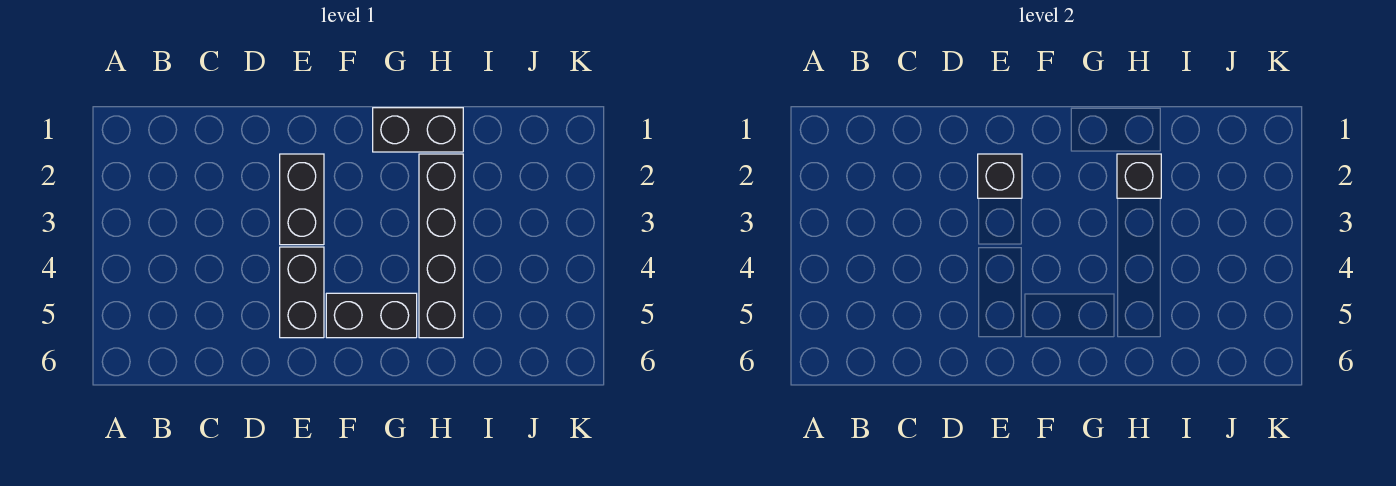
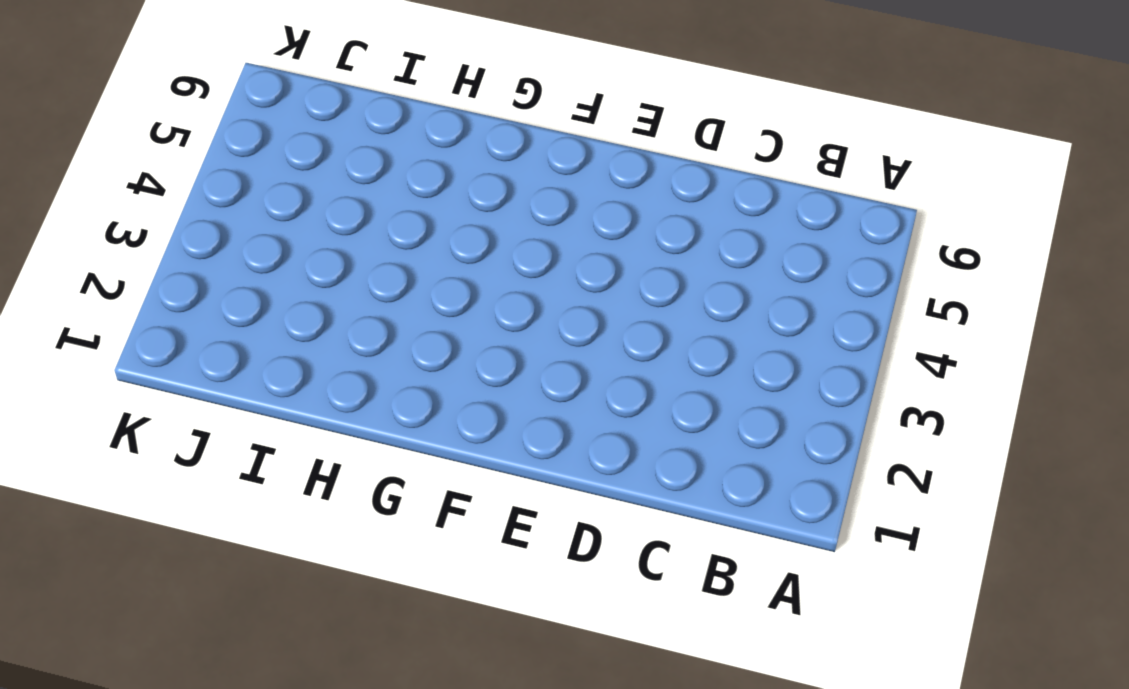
none -> black 1x2 brick [280,154,324,245]
none -> black 1x2 brick [280,247,324,338]

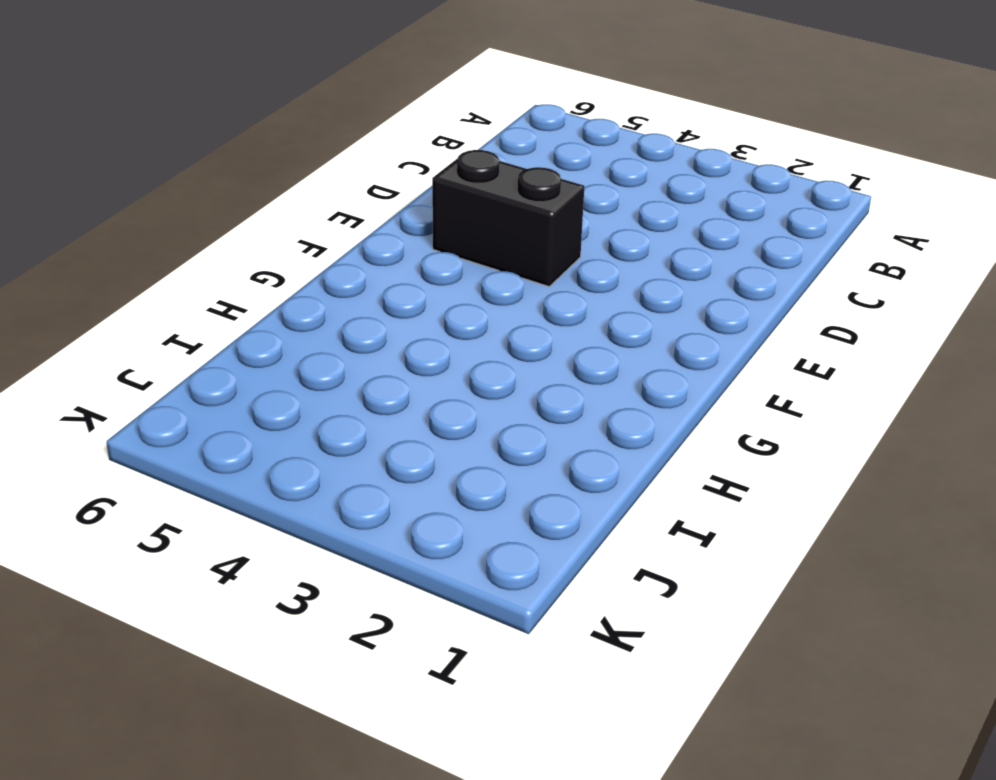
none -> black 1x2 brick [280,154,324,245]
none -> black 1x2 brick [326,293,417,338]

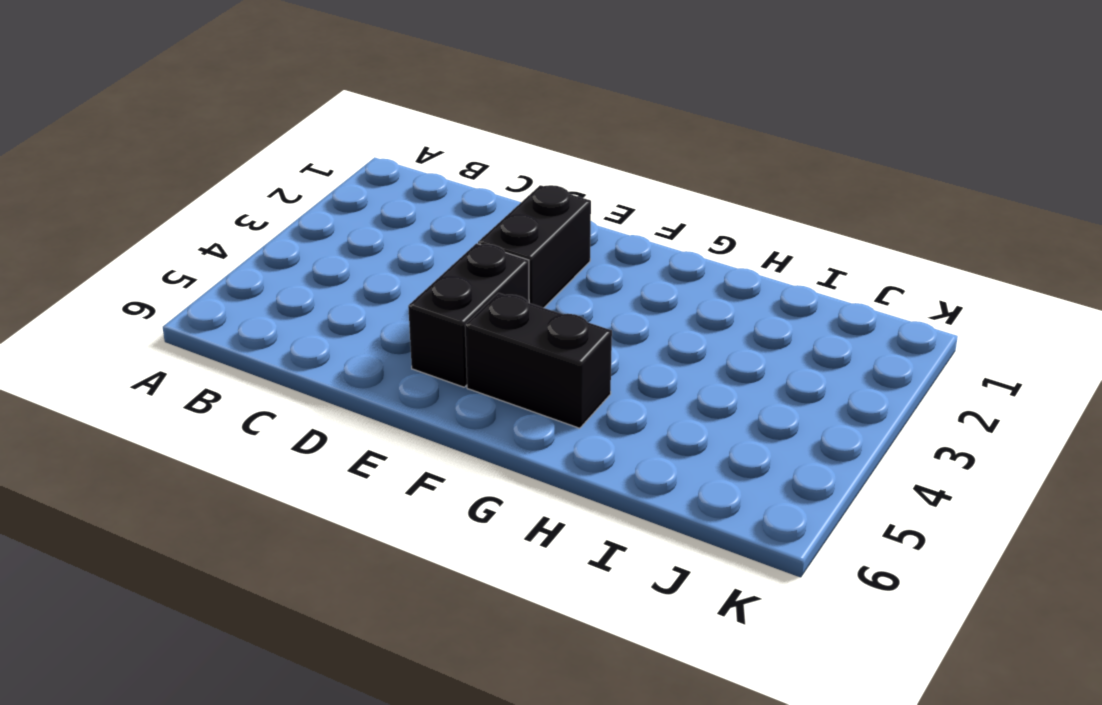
none -> black 1x2 brick [373,108,463,152]
none -> black 1x4 brick [419,154,463,338]

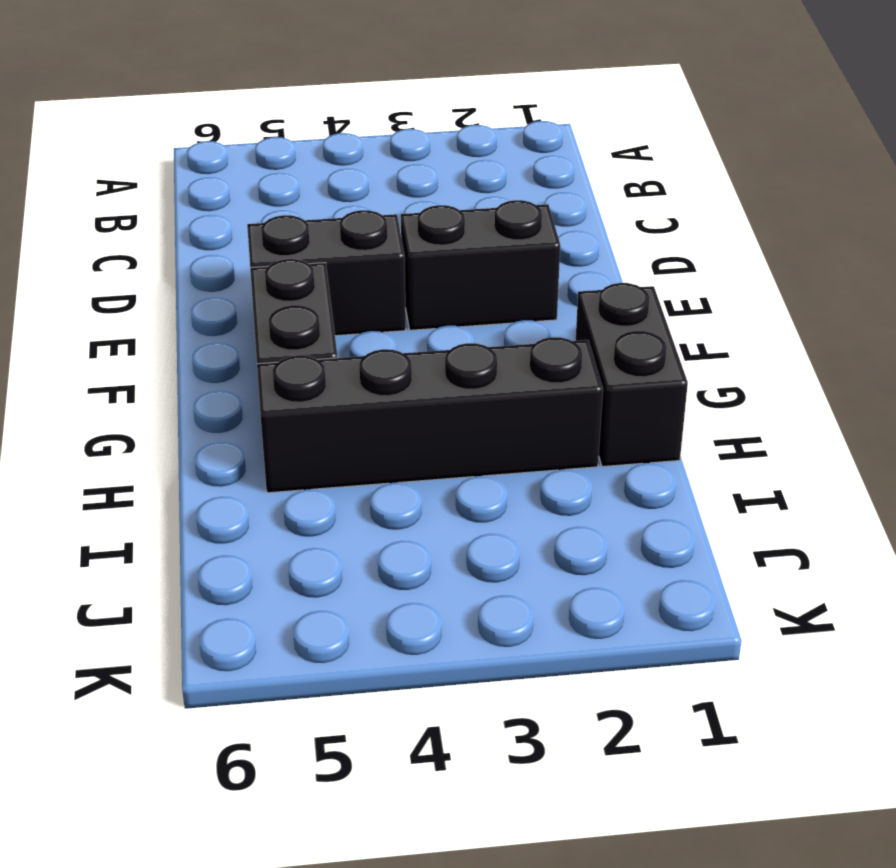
none -> black 1x1 brick [978,154,1022,198]
none -> black 1x1 brick [1117,154,1161,198]

